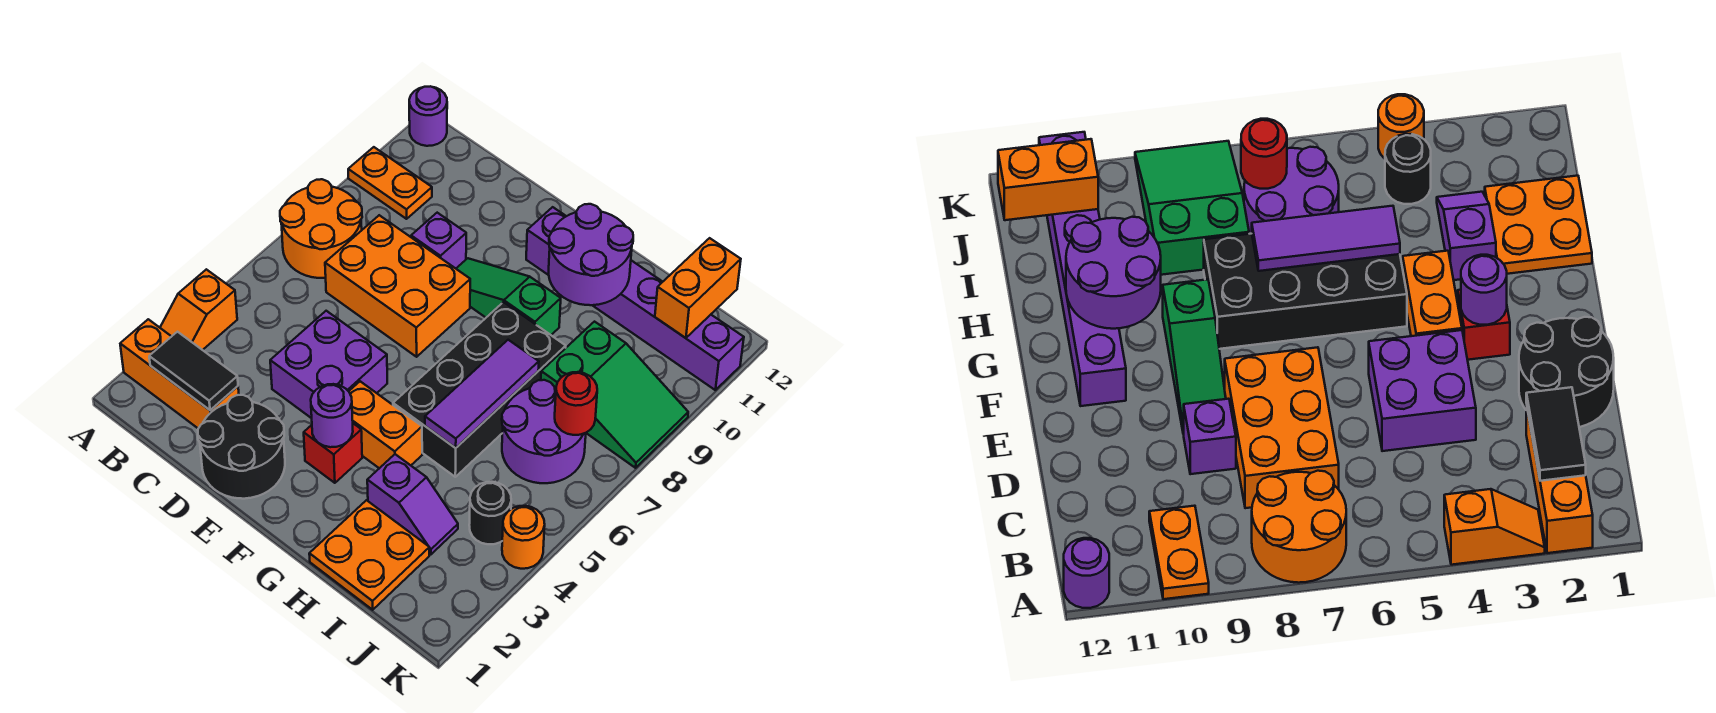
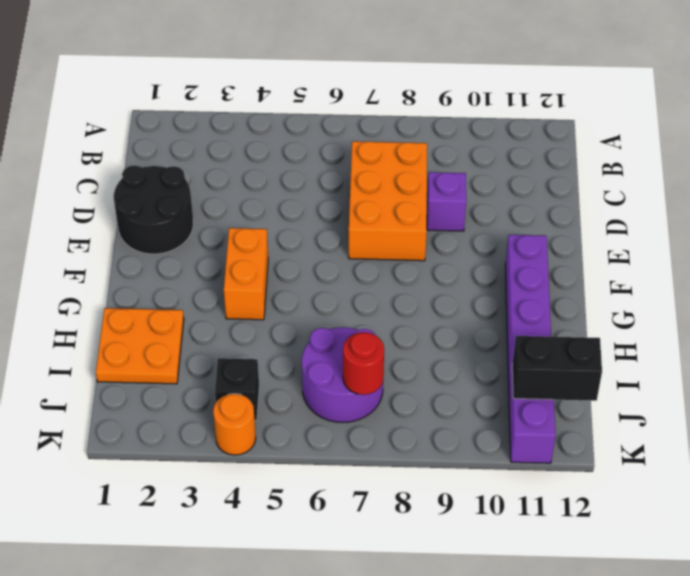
black 1x1 brick [215,358,259,420] -> black 1x1 round brick [469,482,511,544]
black 1x2 brick [512,336,602,401] -> orange 1x2 brick [655,238,741,338]
none -> orange 1x3 brick [120,319,239,428]
none -> orange 1x2 slope [160,269,237,350]
none -> orange 2x2 round brick [280,179,362,278]

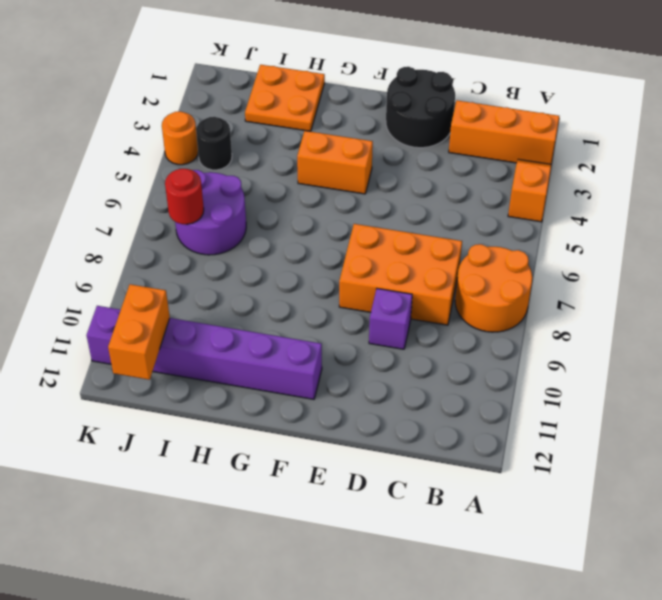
none -> orange 1x2 plate [348,147,432,219]
none -> purple 1x1 round brick [409,86,447,146]
none -> purple 2x2 brick [270,311,387,418]

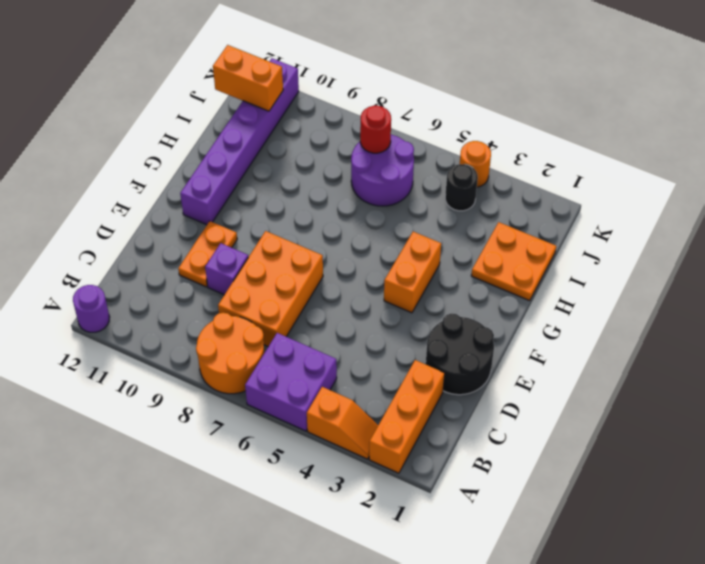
purple 2x2 brick [245,333,337,431] -> purple 2x2 brick moved to [270,311,387,418]
orange 1x2 plate [178,221,237,287] -> orange 1x2 plate moved to [348,147,432,219]
none -> green 1x3 slope [456,258,561,335]
none -> red 1x1 brick [304,423,362,483]
none -> black 2x4 brick [393,302,566,477]

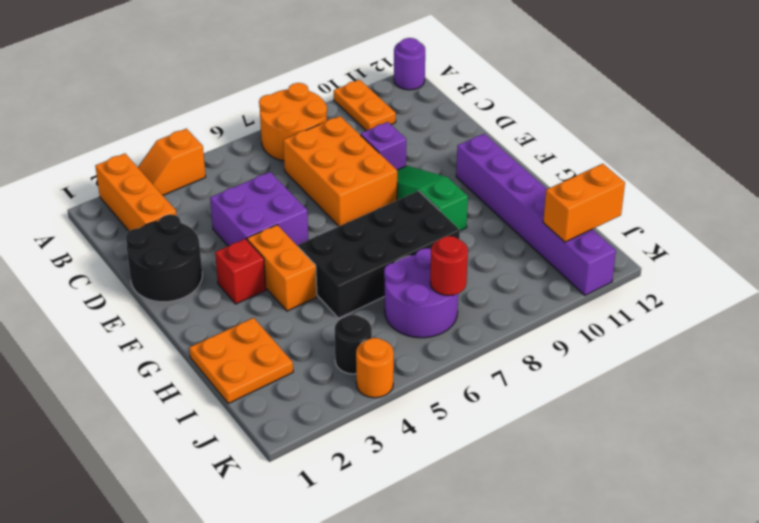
none -> purple 1x2 slope [367,454,458,555]
none -> green 2x3 slope [541,322,688,468]
none -> black 1x2 tile [149,332,238,410]

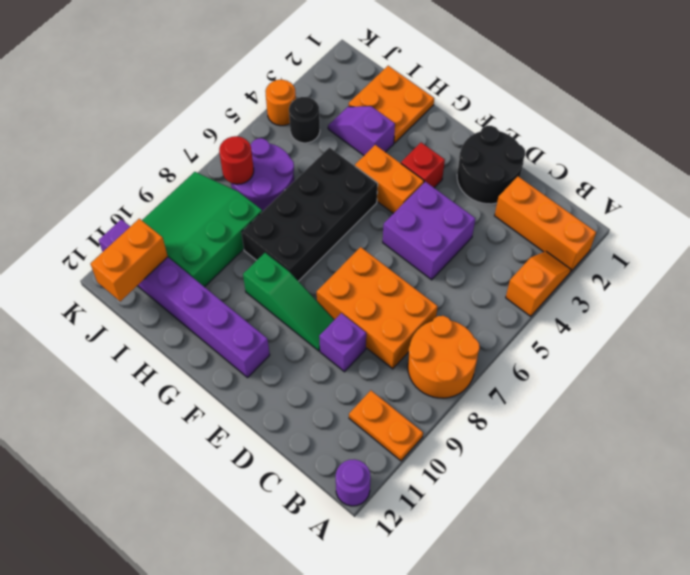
green 3x3 slope [142,172,262,287] -> green 2x3 slope [541,322,688,468]
none -> black 1x2 tile [149,332,238,410]
none -> purple 1x1 round brick [311,384,353,447]
none -> purple 2x2 round brick [549,204,633,305]

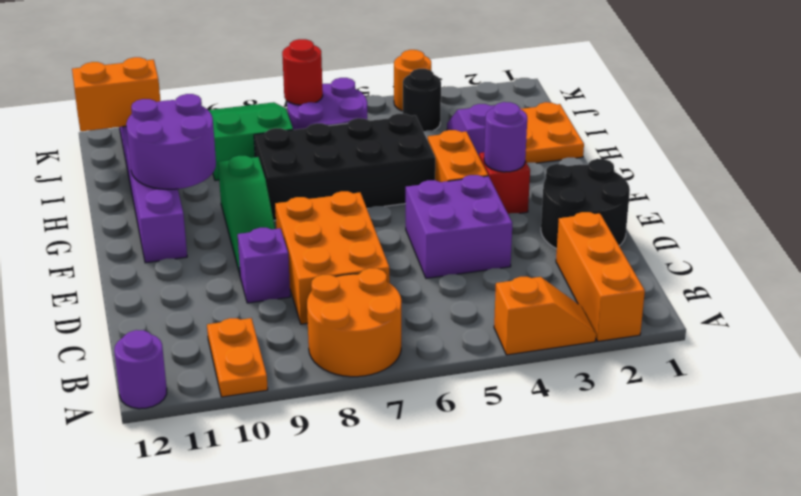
none -> black 1x2 tile [149,332,238,410]
none -> purple 1x3 tile [425,340,539,448]

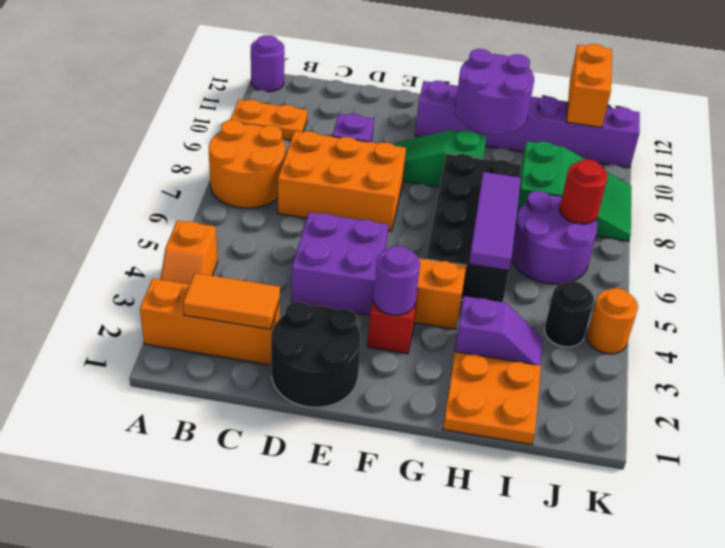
orange 1x2 tile [183,273,280,329] -> black 1x2 tile [149,332,238,410]

